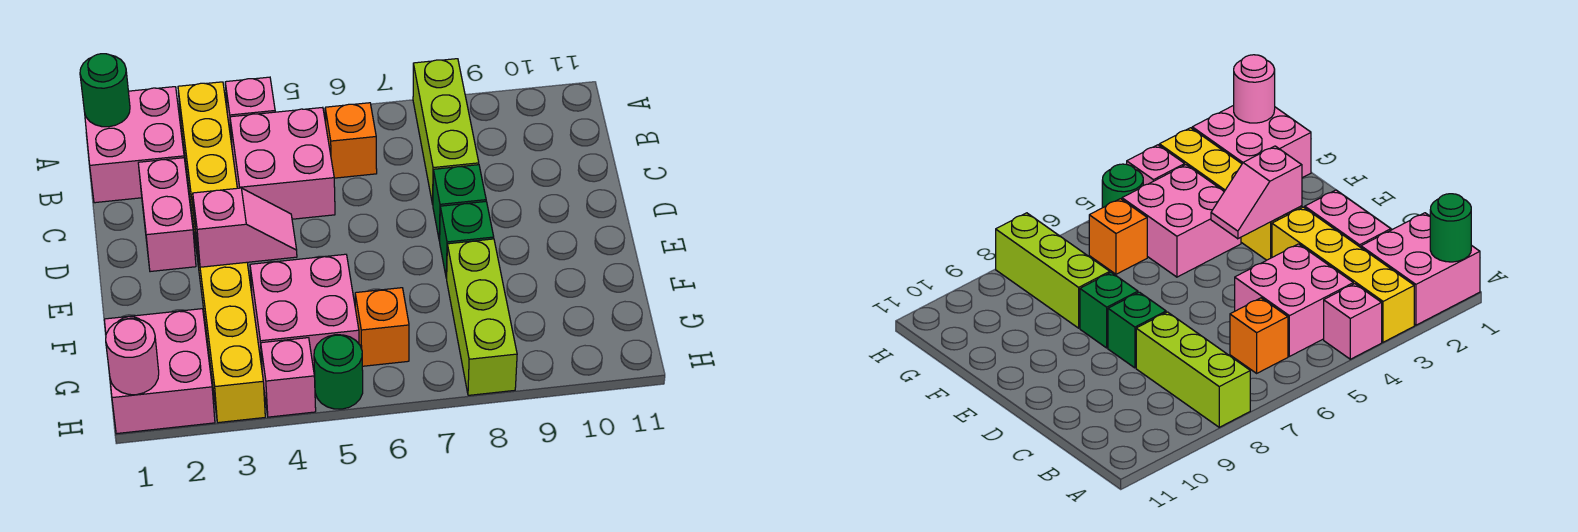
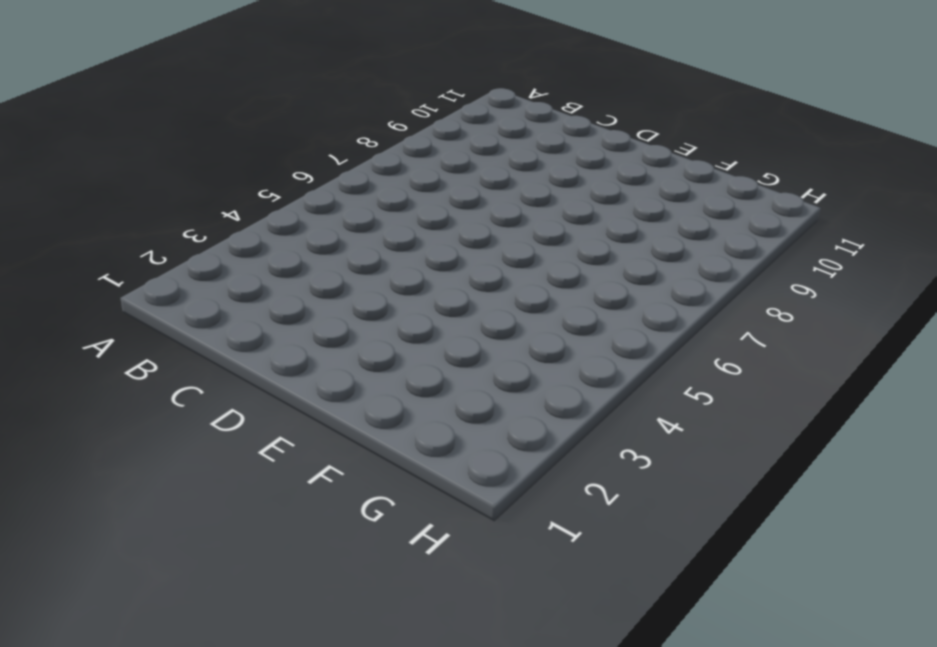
none -> pink 2x2 brick [85,87,184,203]
none -> yellow 1x4 brick [178,82,237,259]
none -> pink 1x1 brick [225,77,275,144]

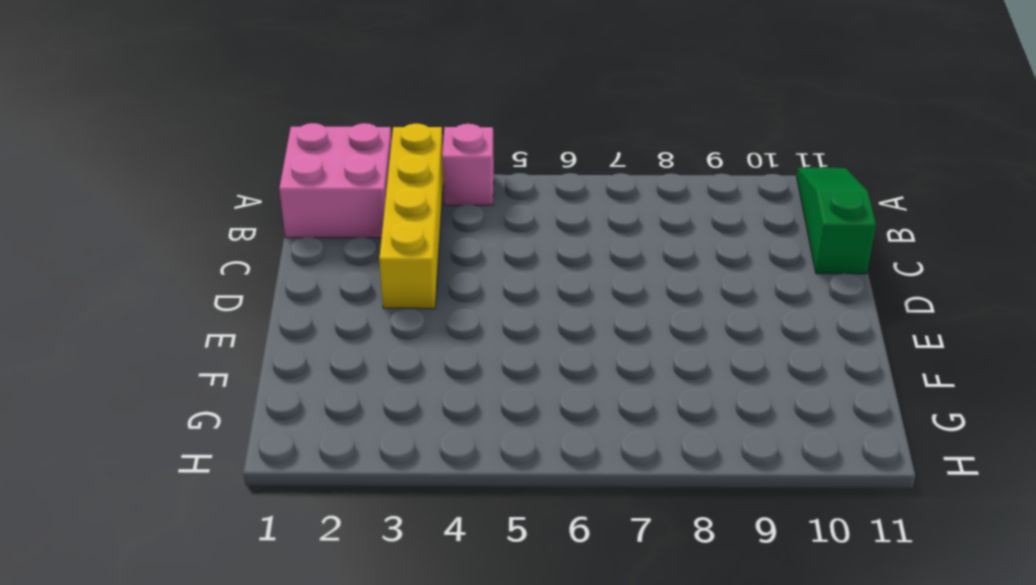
green 1x3 slope [797,168,876,274] -> none
none -> lime 1x3 brick [413,59,479,204]
none -> pink 2x2 brick [230,107,335,219]
none -> orange 1x1 brick [325,103,377,178]

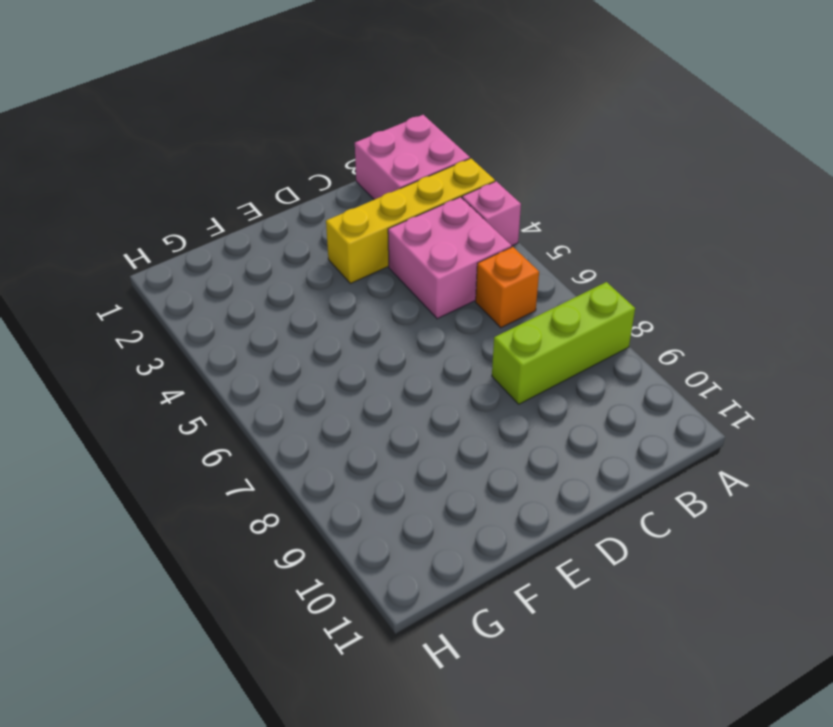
none -> pink 1x2 brick [138,158,196,272]
none -> green 1x1 brick [433,165,486,241]
none -> yellow 1x4 brick [196,238,265,423]

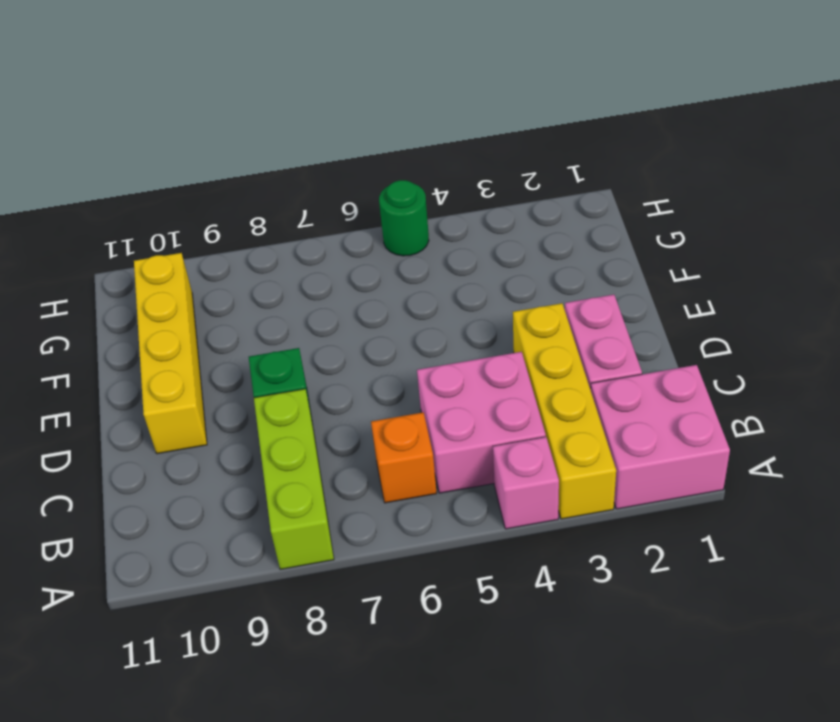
yellow 1x4 brick [134,253,207,454] -> yellow 1x4 brick moved to [196,238,265,423]
none -> green 1x1 brick [440,202,494,278]
none -> pink 2x2 brick [250,254,359,372]
none -> lime 1x3 brick [447,239,517,395]

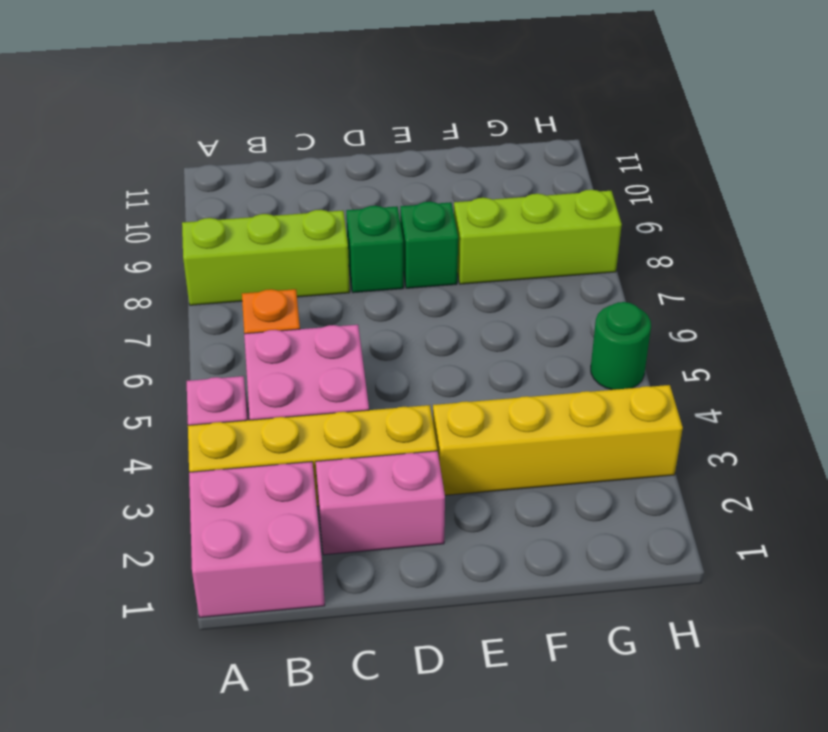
none -> pink 2x2 brick [250,254,359,372]
none -> pink 2x2 brick [104,309,215,434]
none -> orange 1x1 brick [355,288,409,366]

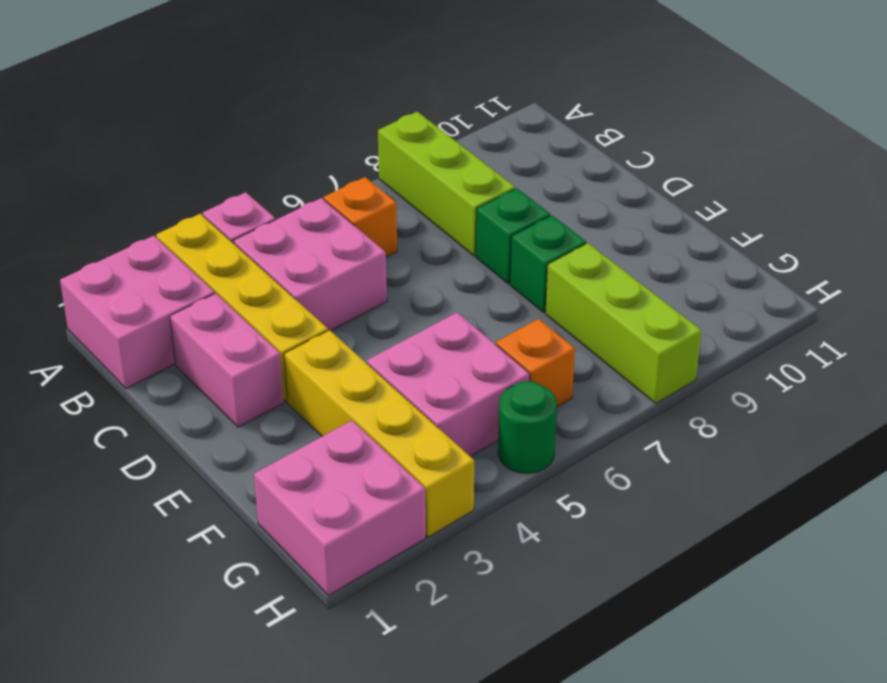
none -> pink 1x1 brick [261,338,316,417]
none -> green 1x1 round brick [80,54,130,127]
none -> pink 1x2 slope [193,188,297,267]

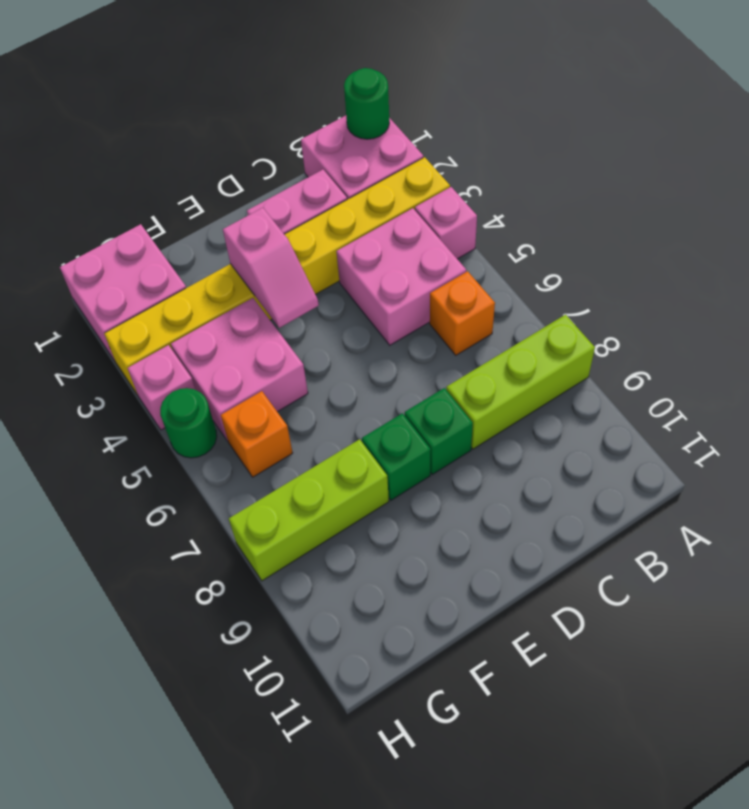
none -> pink 1x1 round brick [106,319,159,395]

